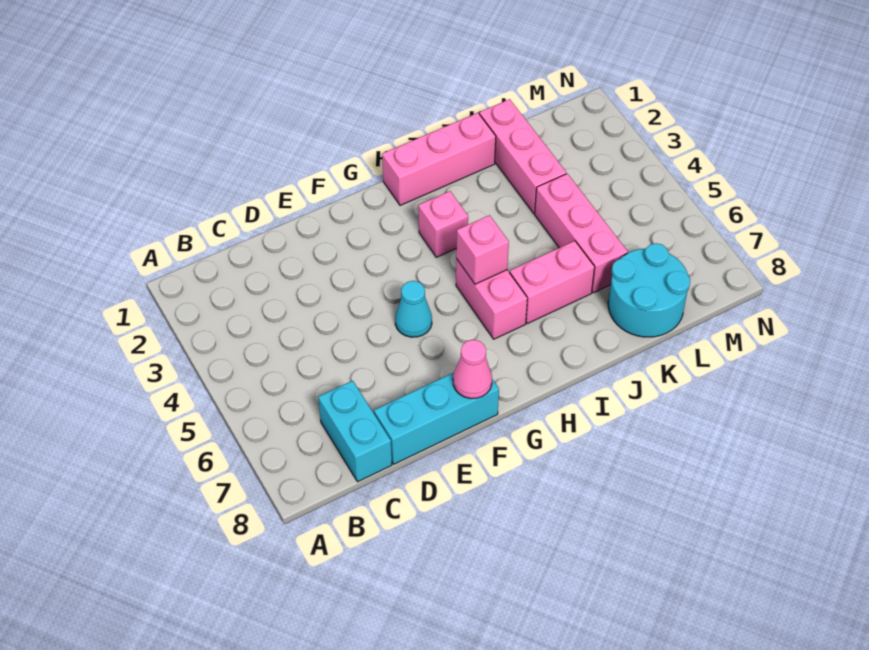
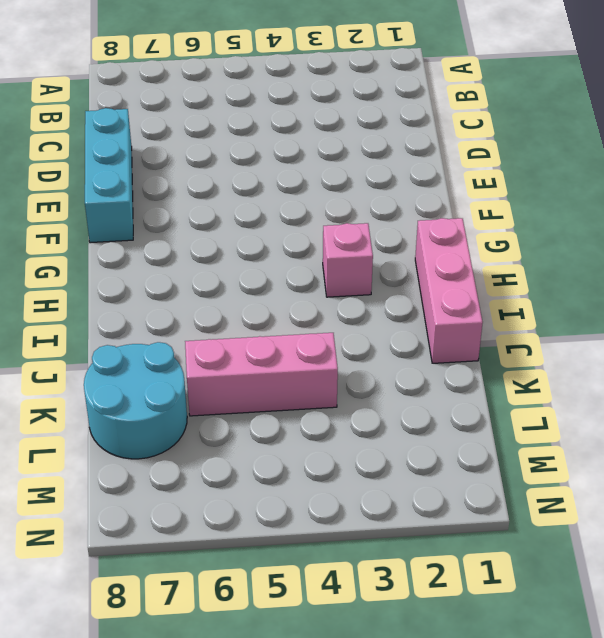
none -> cyan 1x2 brick [318,381,392,482]
none -> cyan 1x1 cone [395,281,432,337]
none -> pink 1x2 brick [456,259,527,339]

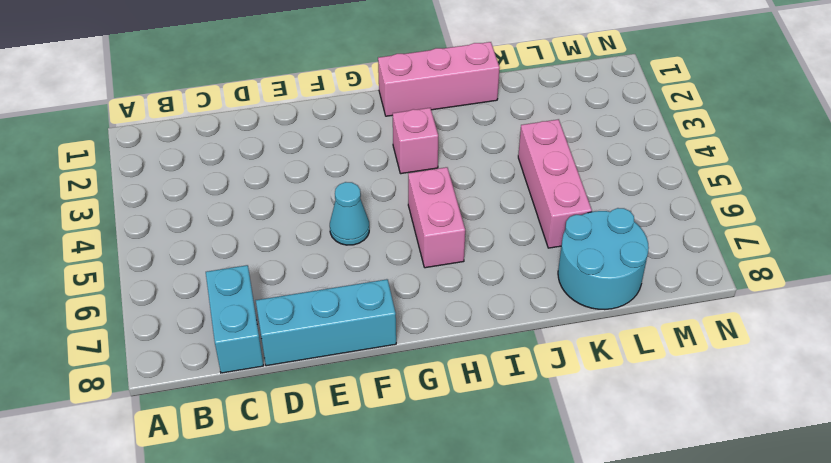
none -> pink 1x2 brick [510,241,595,324]
none -> pink 1x3 brick [480,99,566,213]
none -> pink 1x1 cone [453,340,492,398]

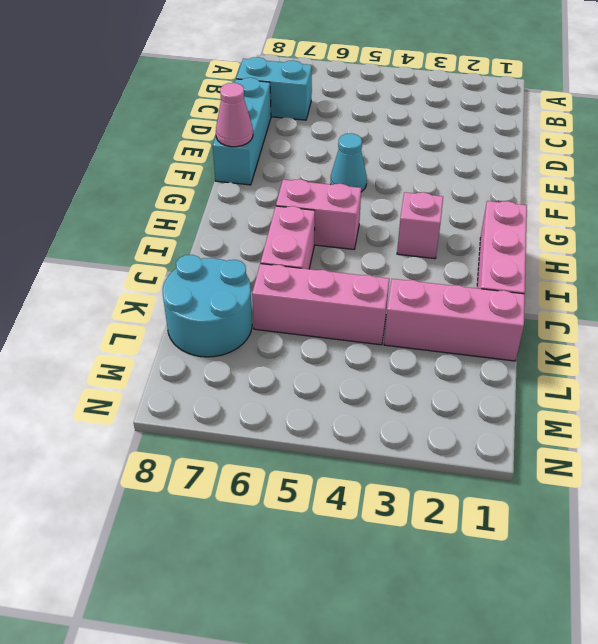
none -> pink 1x1 brick [456,215,509,284]

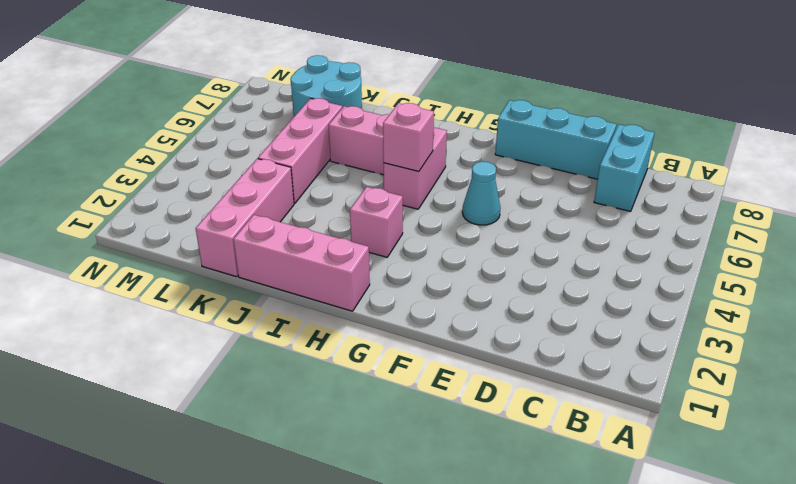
none -> pink 1x1 cone [453,340,492,398]

